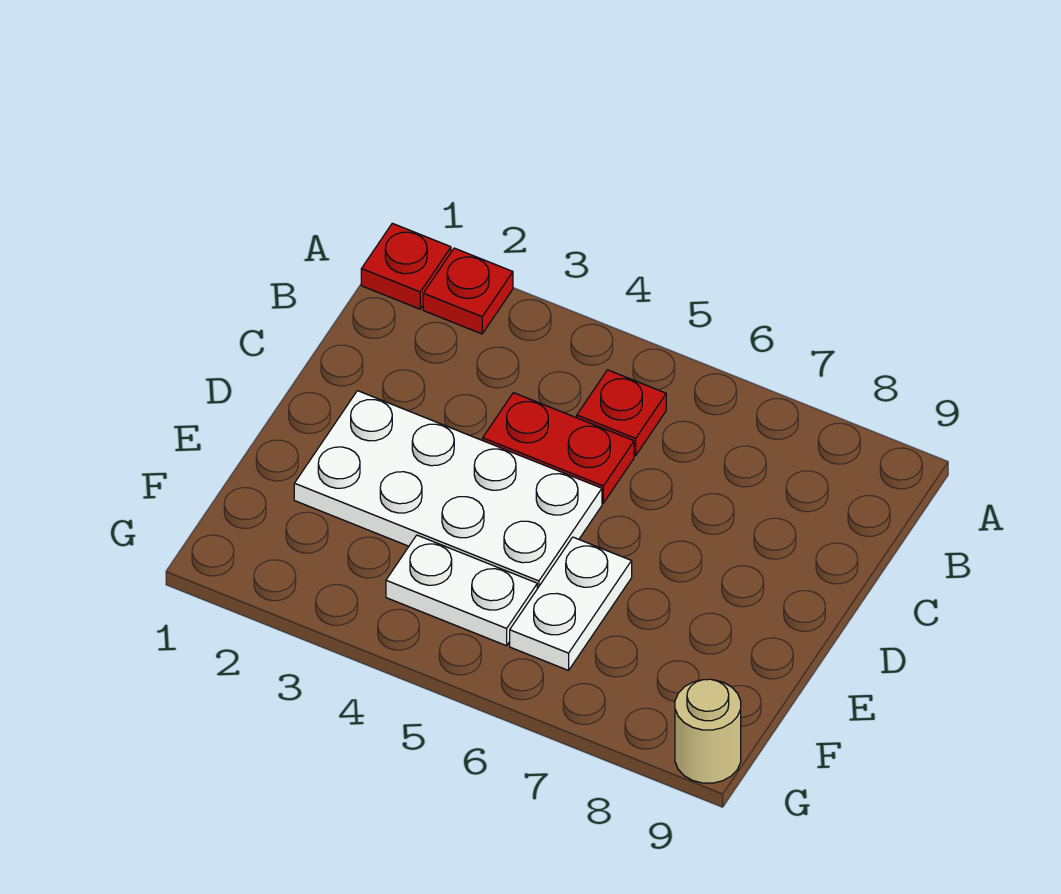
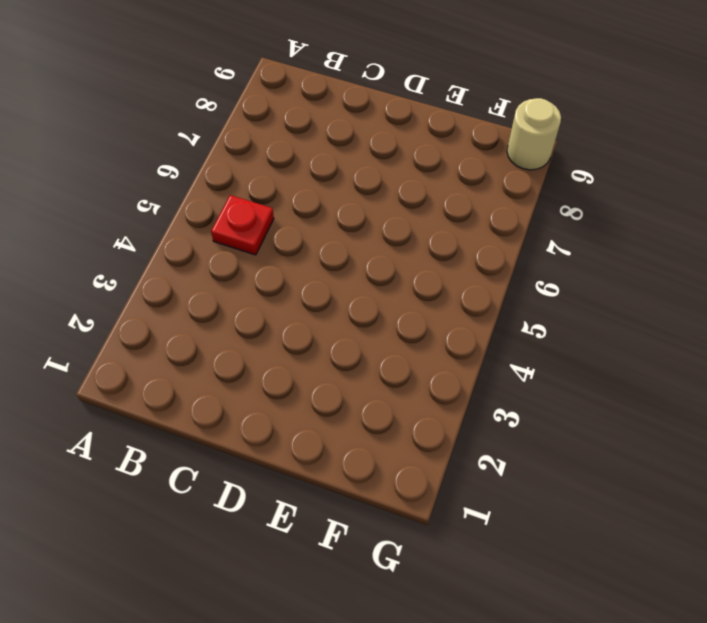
none -> red 1x1 plate [361,223,451,309]
none -> red 1x1 plate [423,248,513,334]

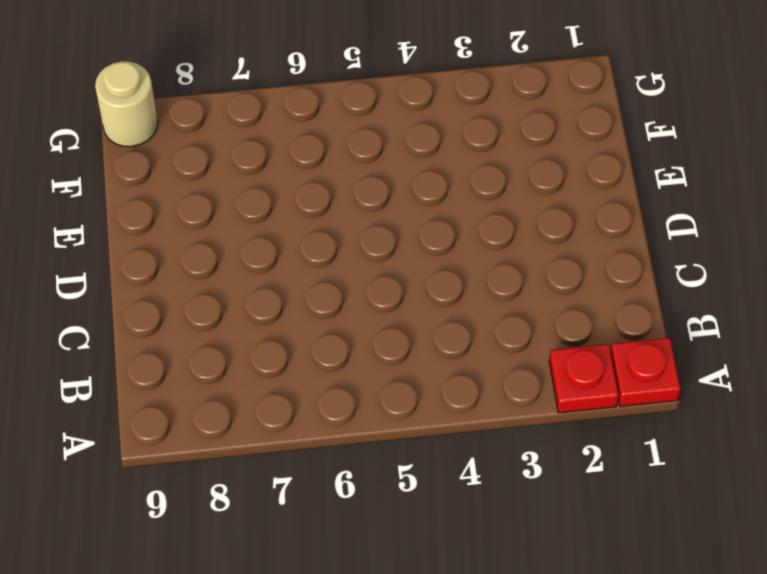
none -> red 1x1 plate [577,370,666,456]
none -> red 1x2 plate [483,393,634,503]

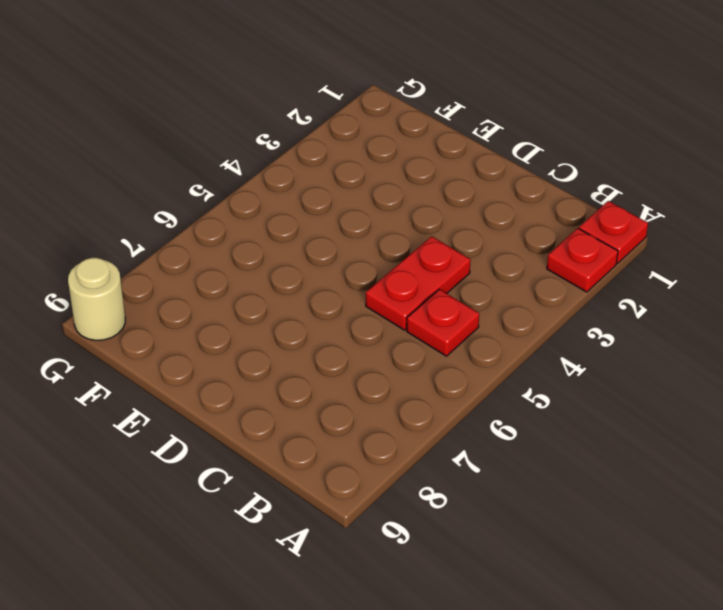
none -> white 2x4 plate [294,391,602,589]
none -> white 1x2 plate [510,537,632,670]

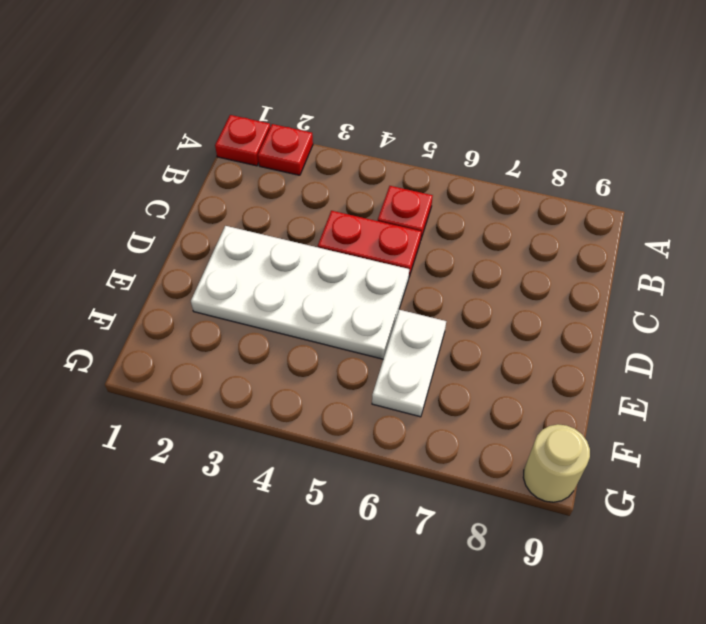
none -> white 1x2 plate [386,535,537,646]

